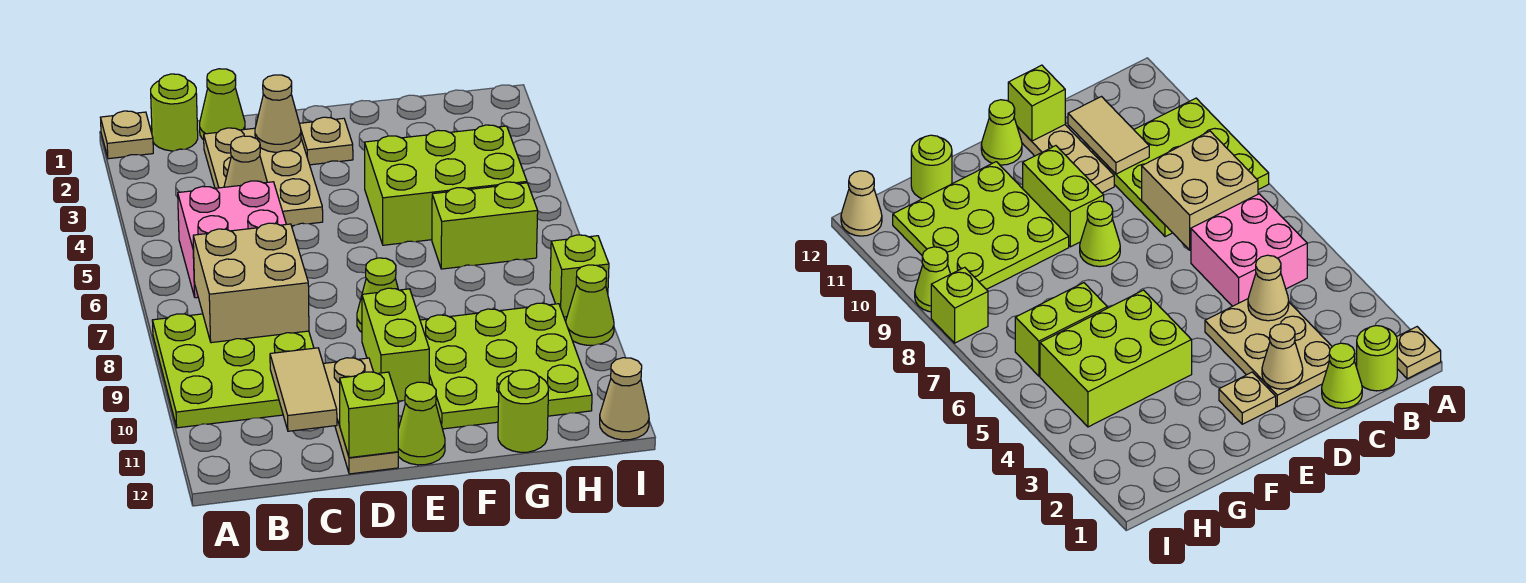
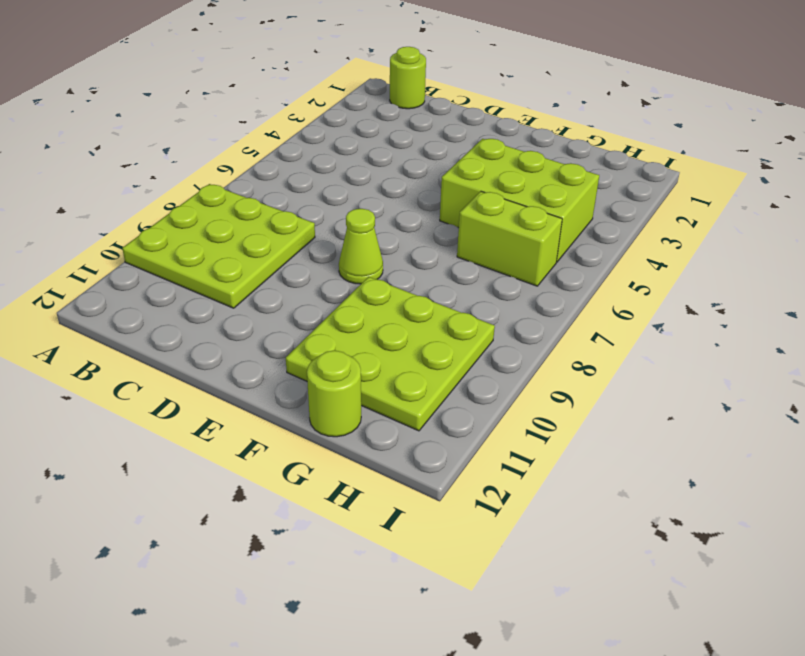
none -> tan 1x1 plate [100,111,153,159]
none -> pink 2x2 brick [178,181,286,298]
none -> lime 1x1 cone [200,69,245,140]

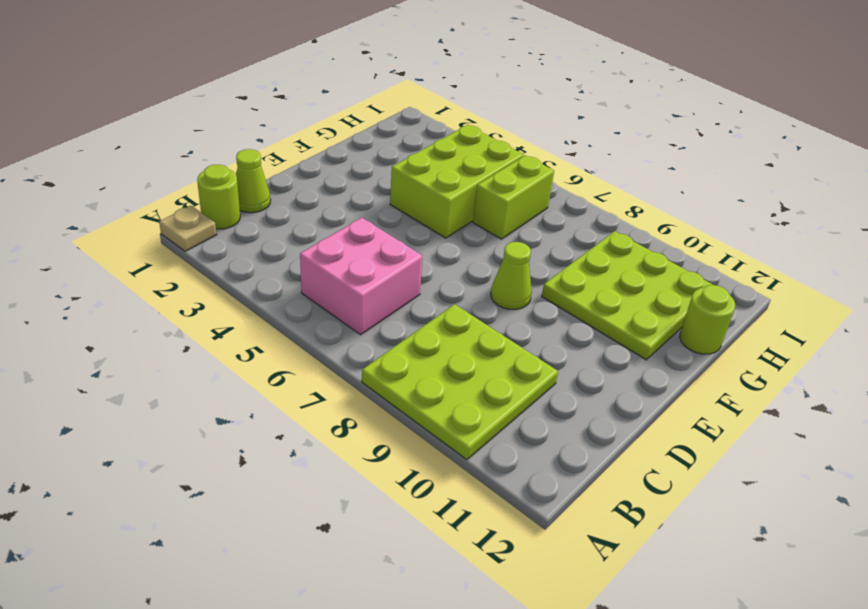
none -> tan 2x3 plate [204,128,323,226]
none -> tan 1x3 plate [323,358,398,474]
none -> tan 1x1 plate [299,117,353,165]

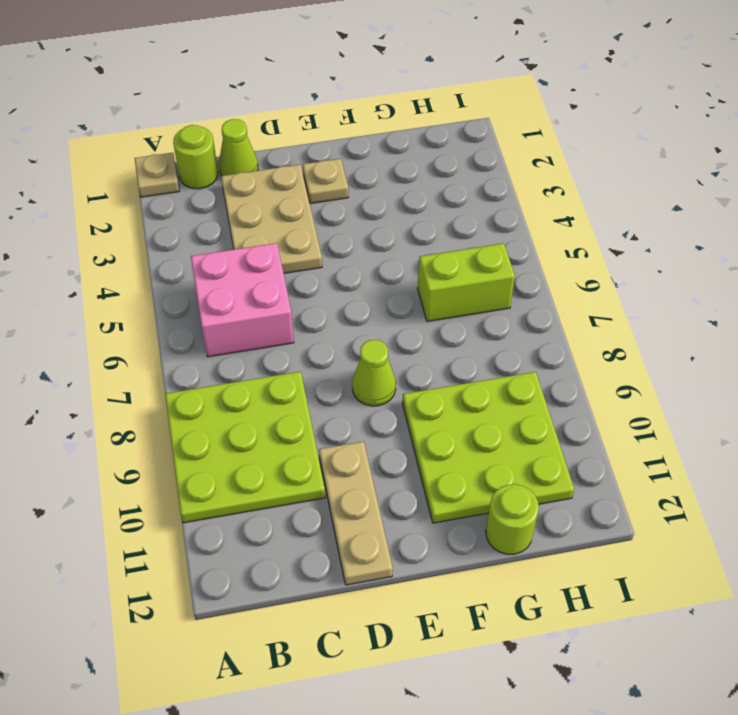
none -> lime 1x2 brick [362,288,429,401]
none -> lime 1x1 cone [398,382,445,465]
none -> lime 2x3 brick [365,125,527,245]

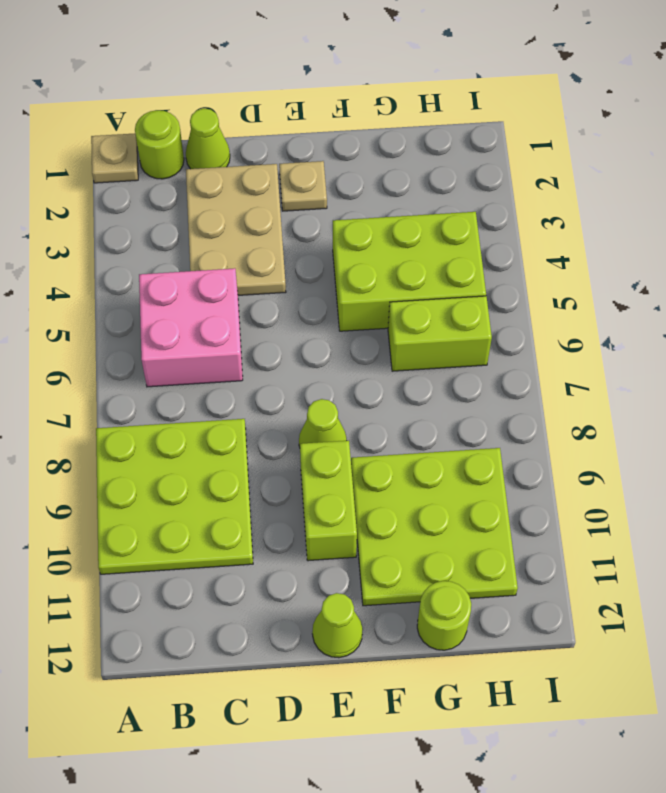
none -> tan 1x3 plate [323,358,398,474]
none -> lime 1x1 brick [550,235,609,317]
none -> lime 1x1 cone [566,265,614,345]

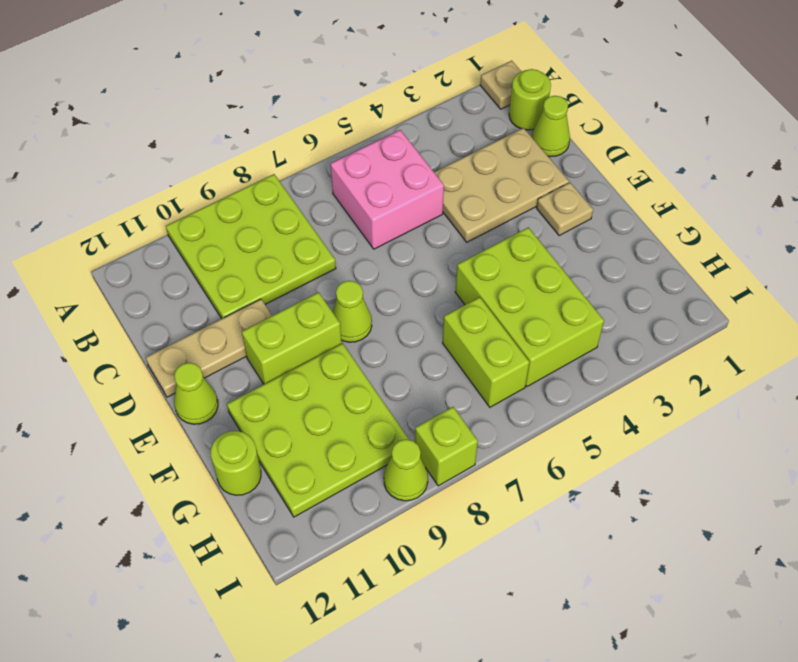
none -> tan 1x1 cone [600,358,649,440]
none -> tan 2x2 brick [193,223,309,343]
none -> tan 1x1 cone [224,136,267,187]

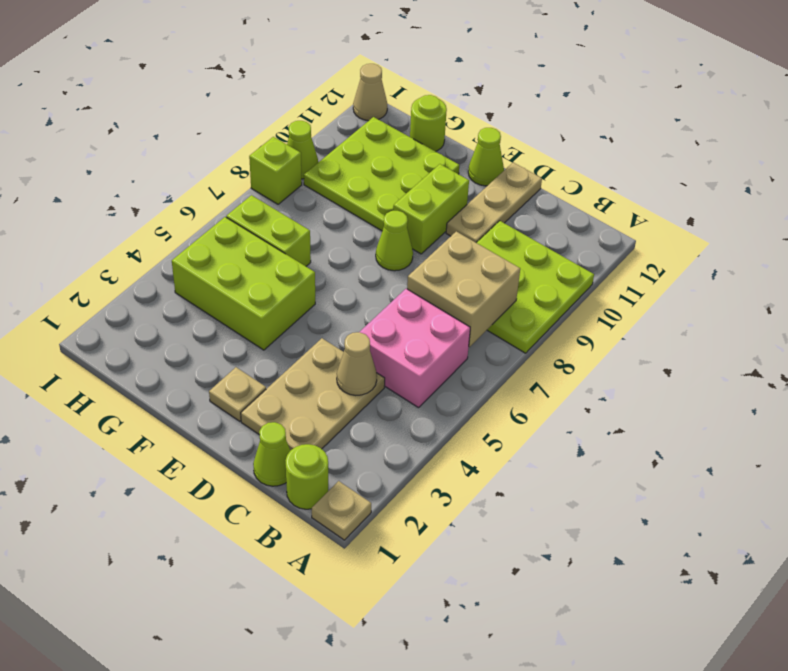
none -> tan 1x2 tile [270,348,337,431]
none -> tan 1x1 cone [255,75,301,152]
none -> lime 1x1 brick [340,372,398,458]

